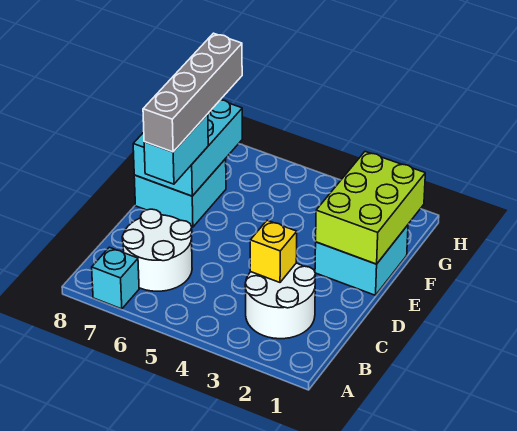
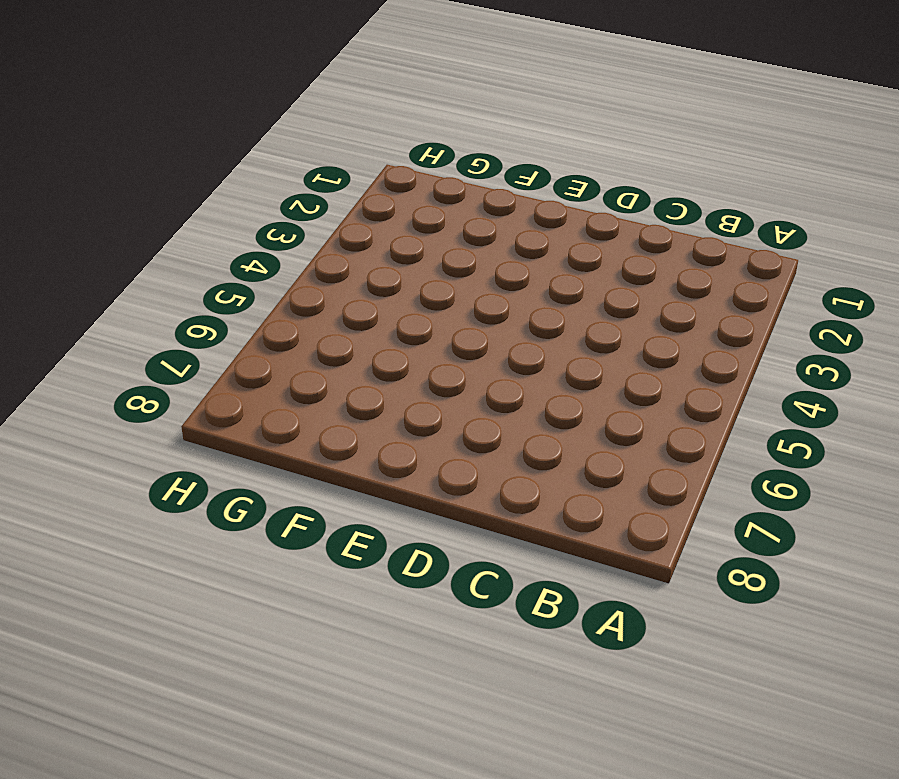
none -> cyan 1x1 brick [92,247,139,309]
none -> white 2x2 round brick [245,263,316,339]

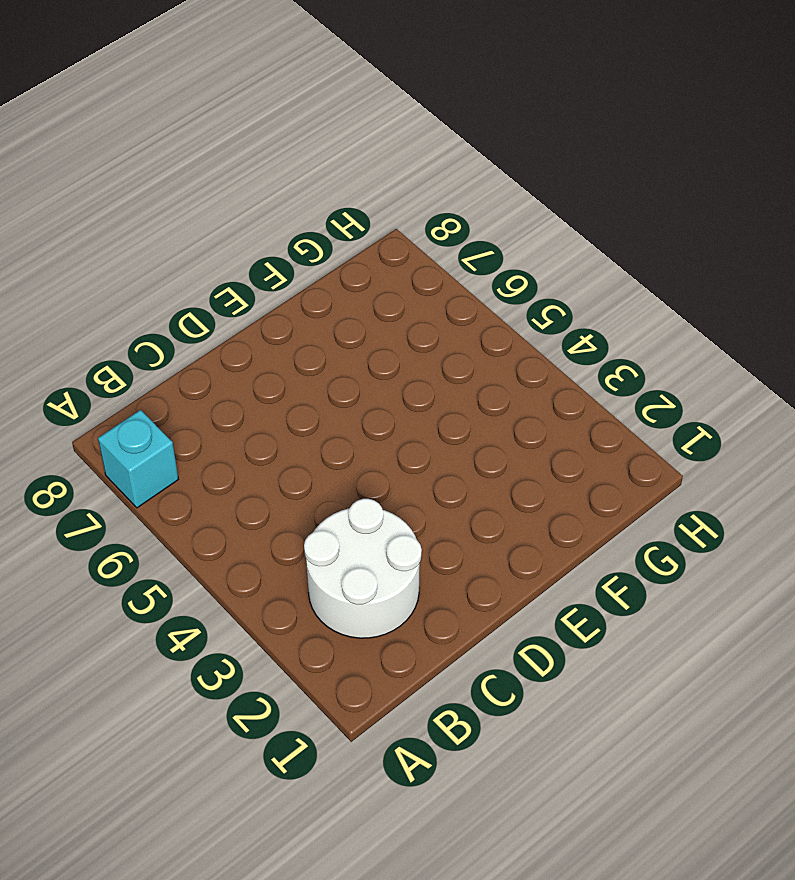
none -> white 2x2 round brick [122,209,192,291]
none -> cyan 2x2 brick [315,225,408,295]

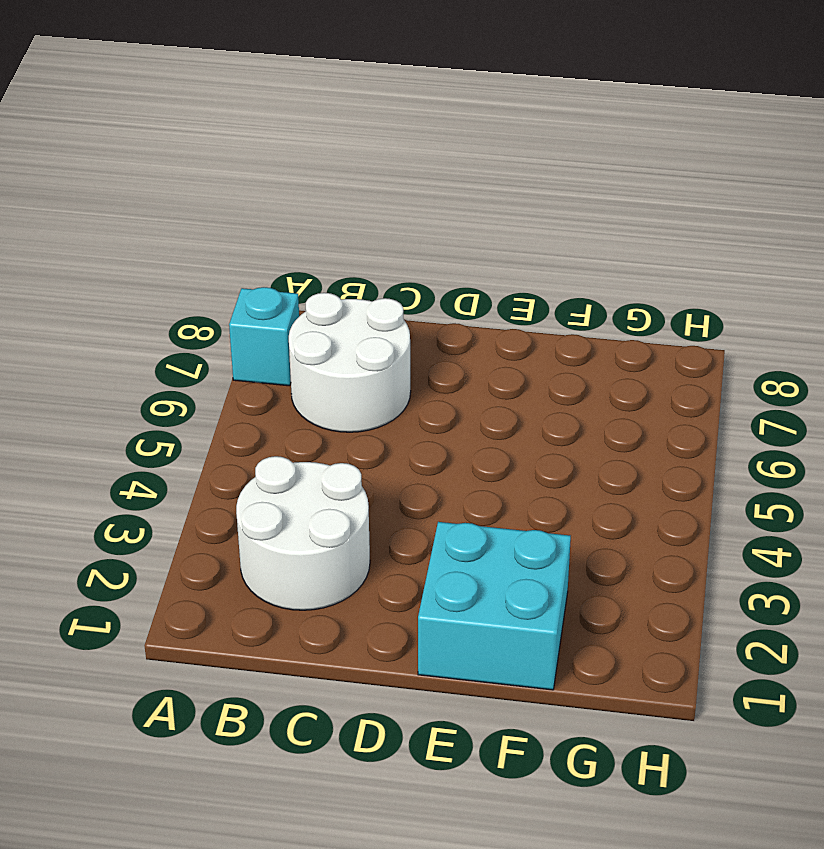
none -> cyan 2x2 brick [134,159,226,227]
none -> yellow 1x1 brick [250,220,297,282]

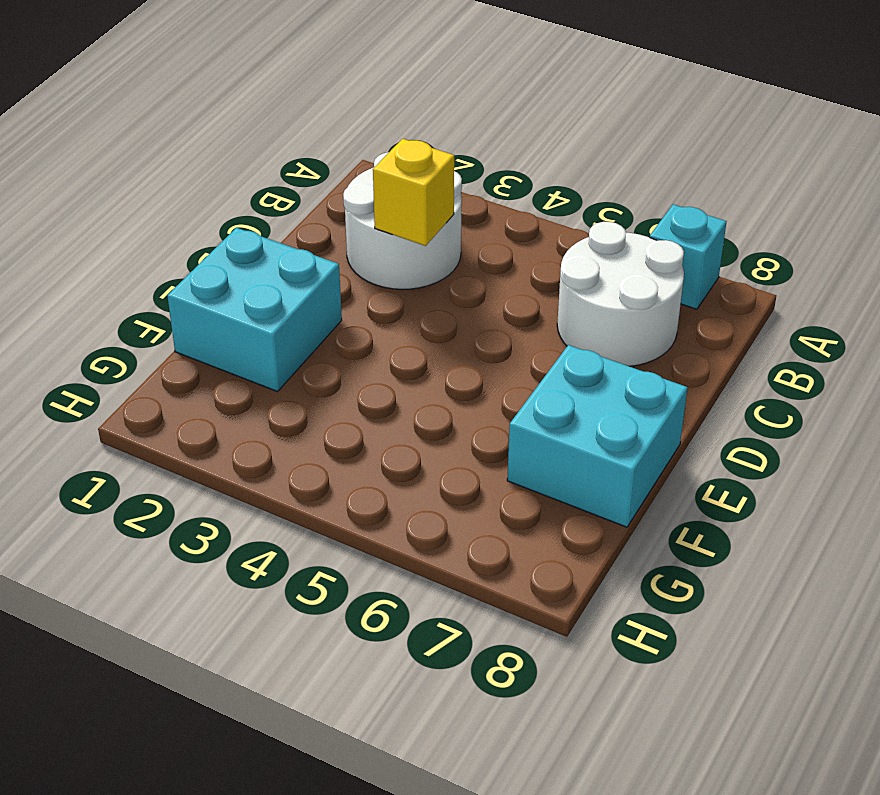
none -> lime 2x3 brick [316,152,425,264]
none -> cyan 2x3 brick [133,100,242,196]

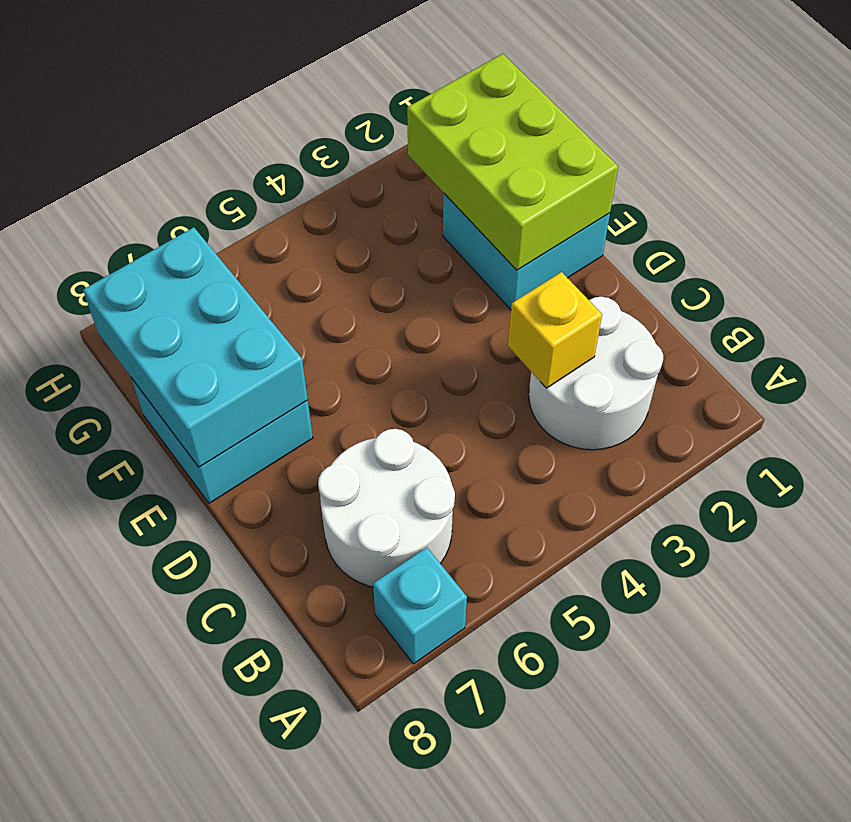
none -> cyan 1x2 brick [144,114,208,184]
none -> grey 1x4 brick [143,33,242,152]

